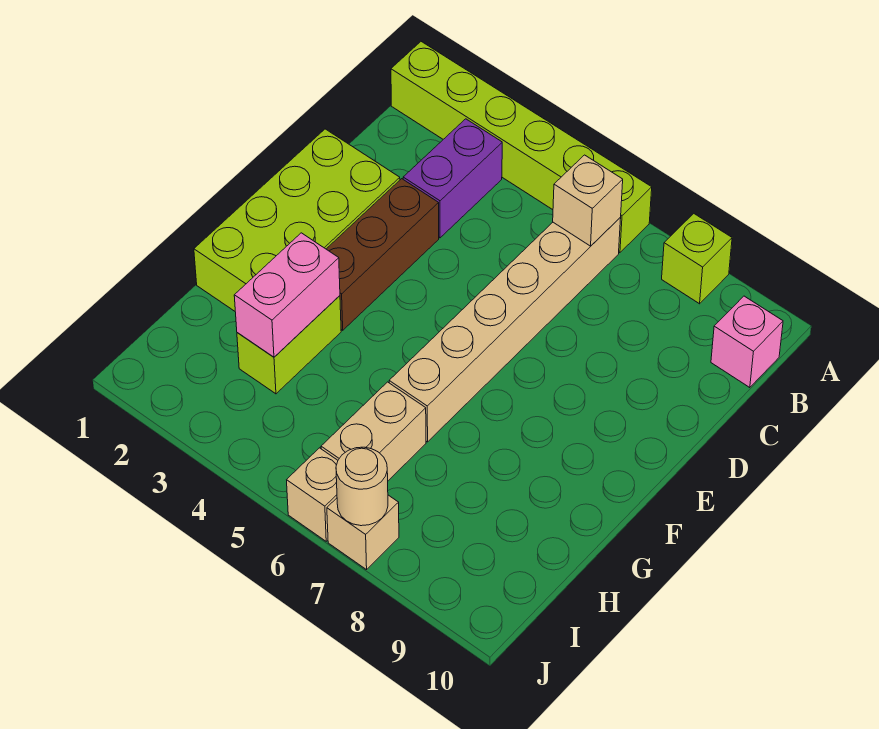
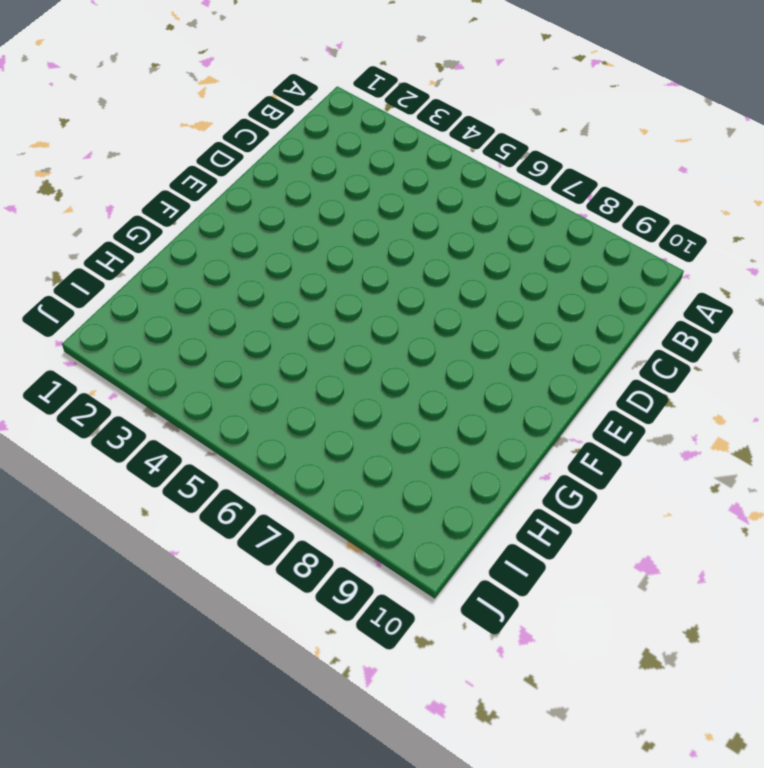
none -> lime 1x6 brick [391,42,652,253]
none -> lime 1x1 brick [662,214,732,304]
none -> purple 1x2 brick [403,119,502,238]

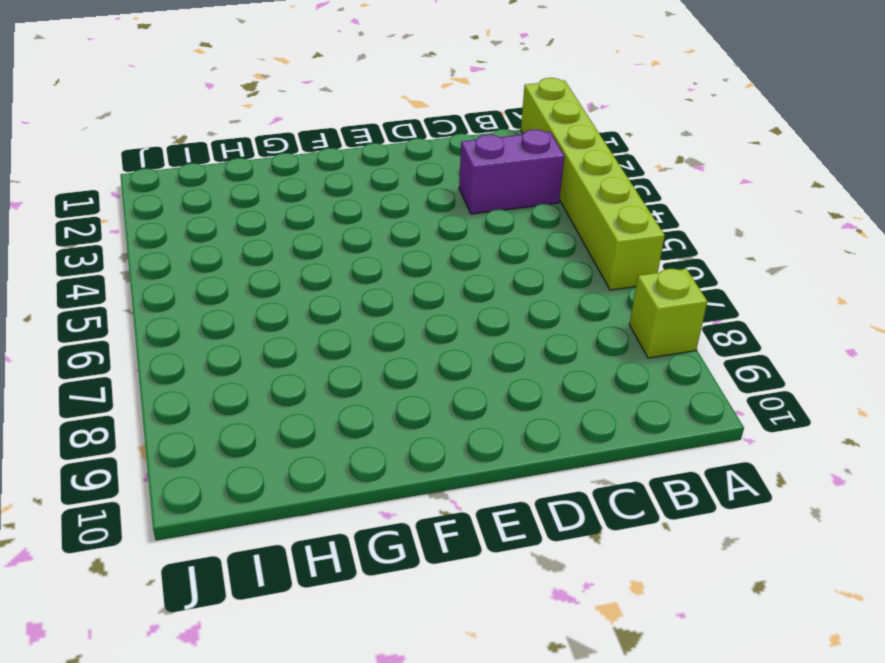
none -> tan 1x6 brick [389,218,621,442]
none -> pink 1x1 brick [711,296,783,388]
none -> lime 2x4 brick [194,129,400,311]

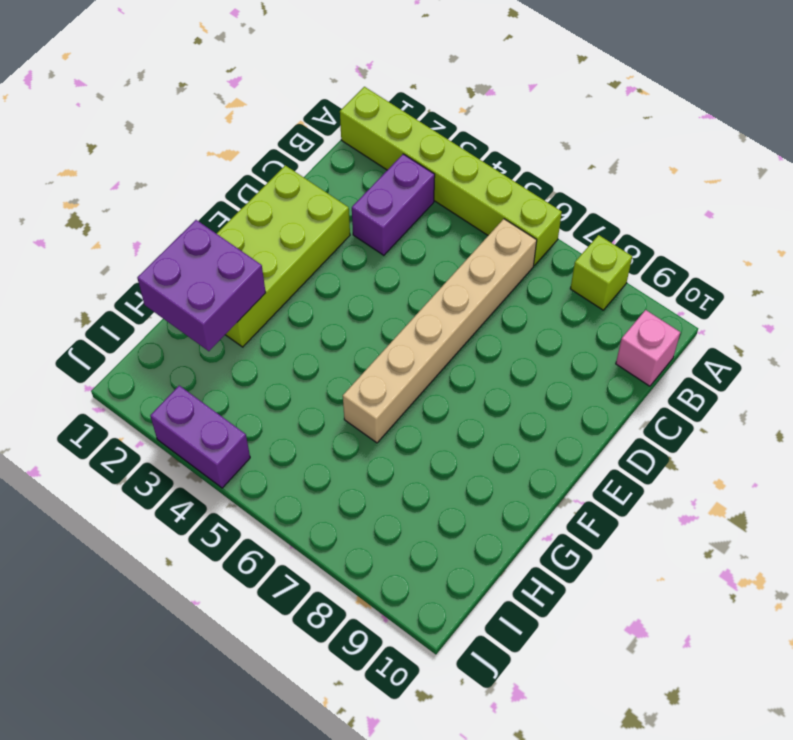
purple 2x2 brick [137,220,266,351] -> none
purple 1x2 brick [150,386,250,488] -> none
none -> brown 1x3 brick [327,179,439,330]
none -> lime 1x2 brick [237,296,341,394]
none -> tan 1x2 brick [321,382,426,481]

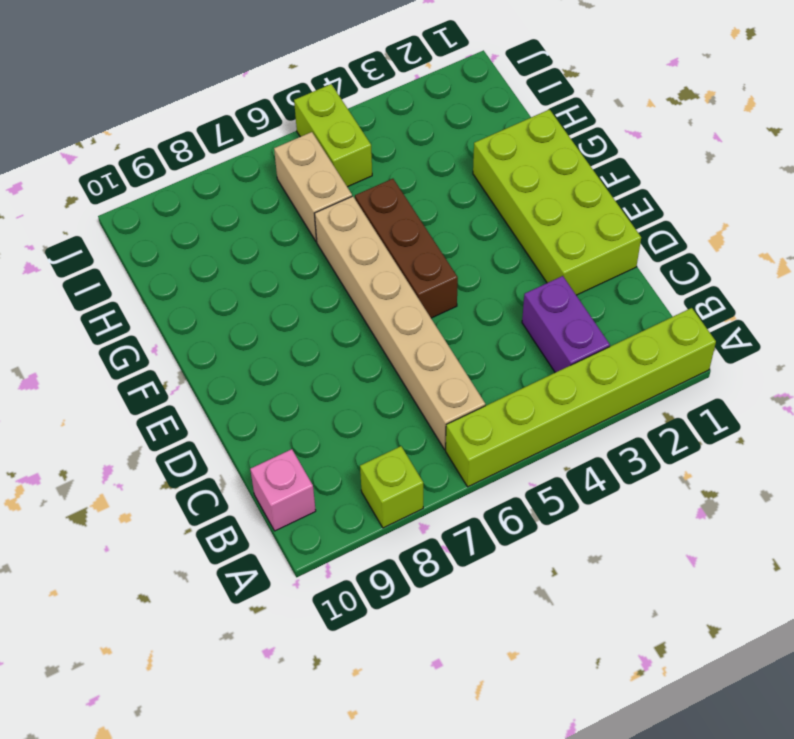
brown 1x3 brick [355,179,458,318] -> brown 1x3 brick moved to [327,179,439,330]
lime 1x2 brick [294,84,372,187] -> lime 1x2 brick moved to [237,296,341,394]
none -> tan 1x1 brick [287,448,338,541]
none -> tan 1x1 brick [327,495,399,570]
none -> tan 1x1 brick [553,155,623,246]

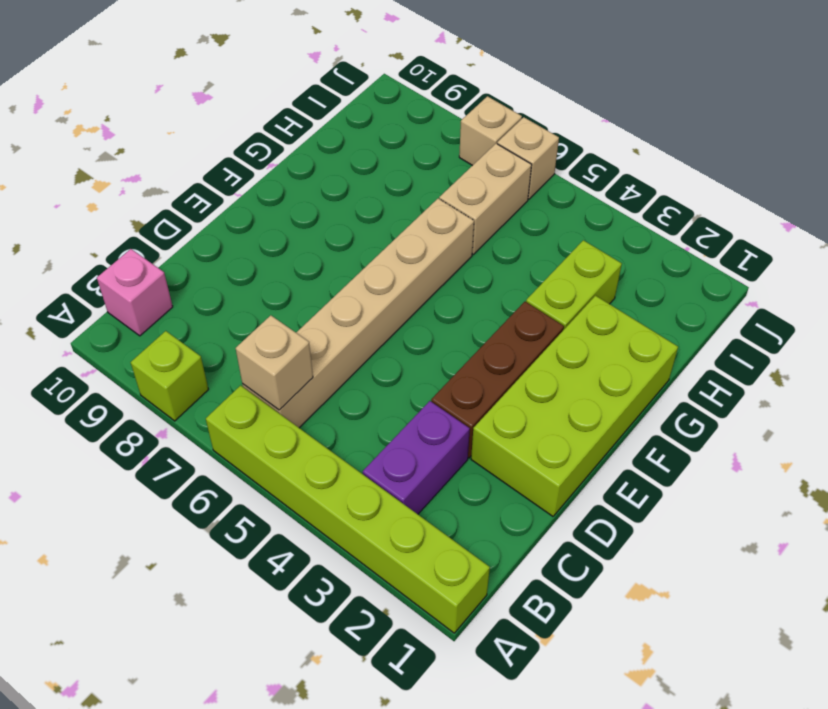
none -> pink 1x2 brick [234,233,340,357]
none -> tan 1x1 round brick [336,447,388,526]

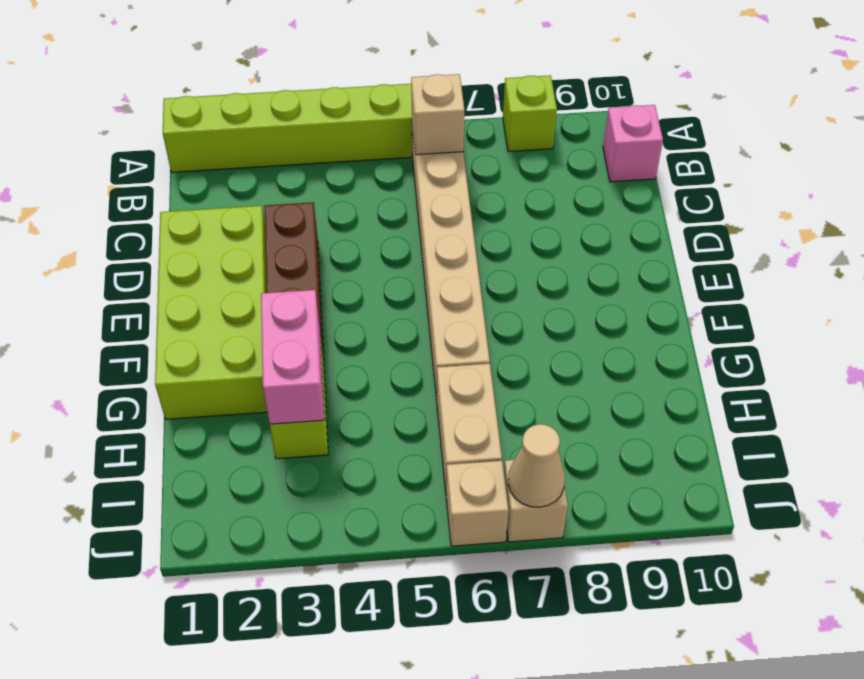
tan 1x1 cone [508,424,565,507] -> tan 1x1 round brick [336,447,388,526]
none -> purple 1x2 brick [403,119,502,238]

